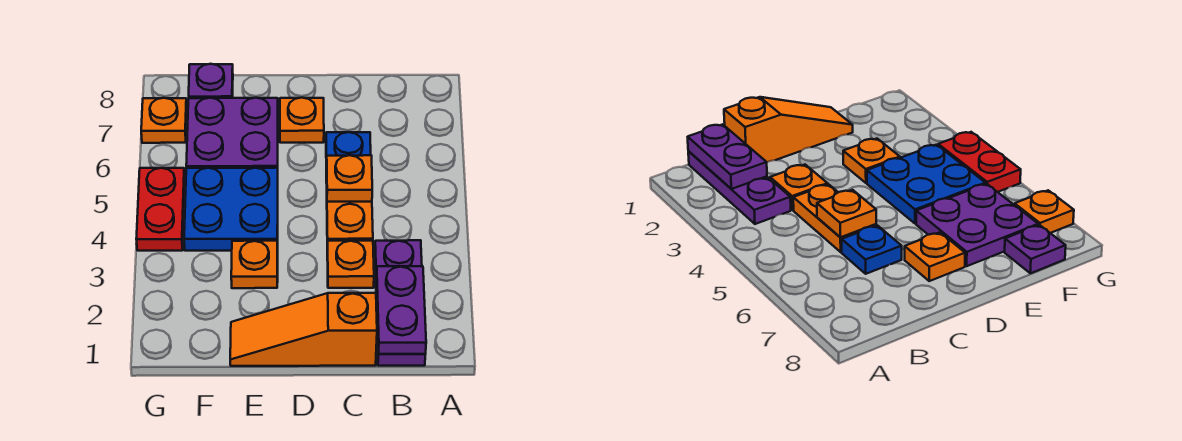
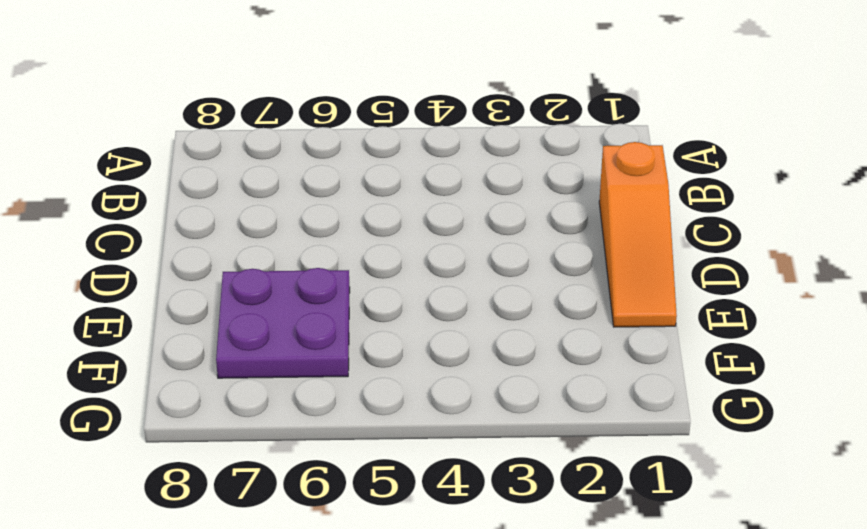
none -> purple 1x3 plate [375,240,425,366]
none -> orange 1x1 plate [327,241,374,288]
none -> orange 1x2 plate [326,176,373,244]

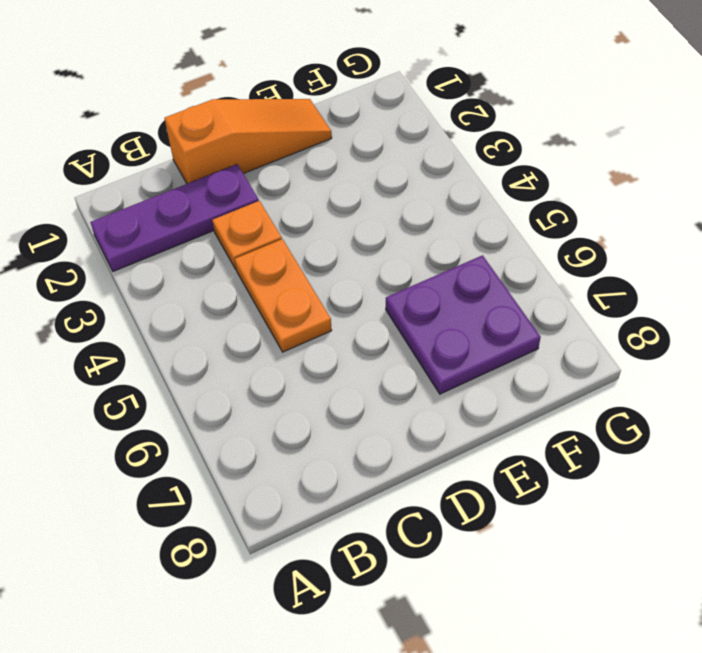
purple 1x3 plate [90,164,259,271] -> purple 1x3 plate turned to [375,240,425,366]
none -> blue 1x1 plate [326,132,371,175]
none -> orange 1x1 plate [280,98,324,143]
none -> orange 1x1 plate [231,241,278,288]

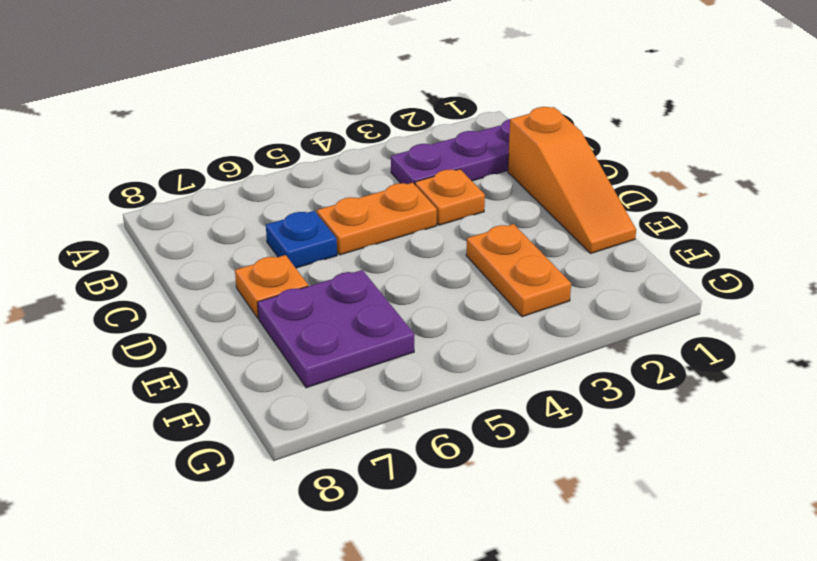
orange 1x2 plate [466,224,571,317] -> orange 1x1 plate [231,241,278,288]
none -> blue 2x2 plate [184,168,278,251]
none -> purple 1x1 plate [189,64,233,98]
none -> red 1x2 plate [136,168,185,251]

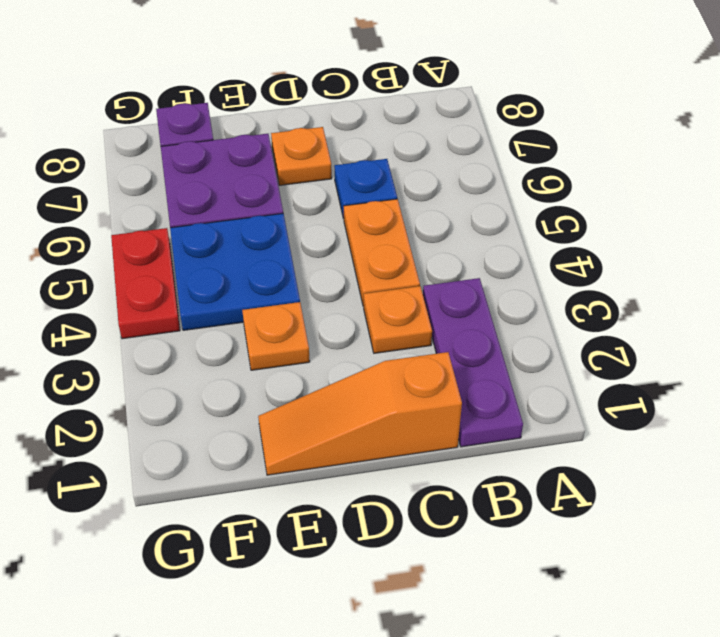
none -> orange 1x1 plate [141,98,187,143]
none -> purple 1x2 plate [376,266,426,354]
none -> orange 1x1 plate [326,155,372,202]

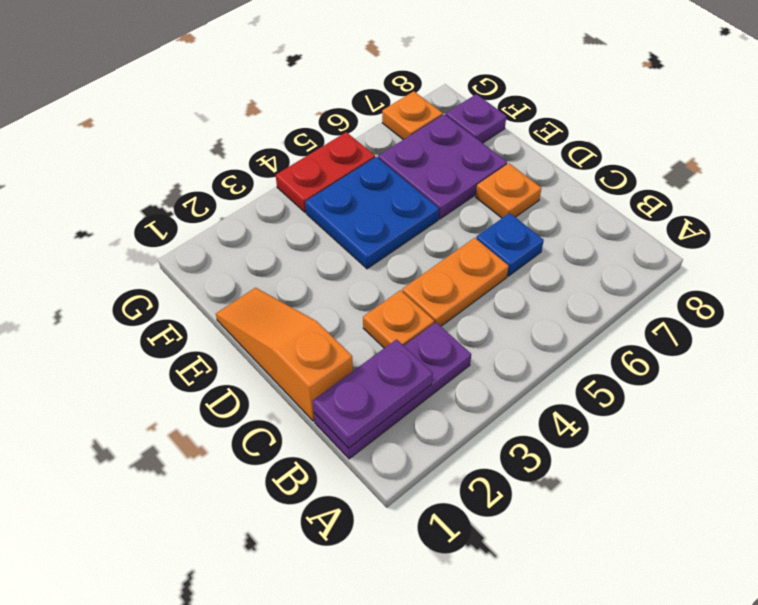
none -> orange 1x1 plate [231,241,278,288]
none -> orange 1x1 plate [326,155,372,202]

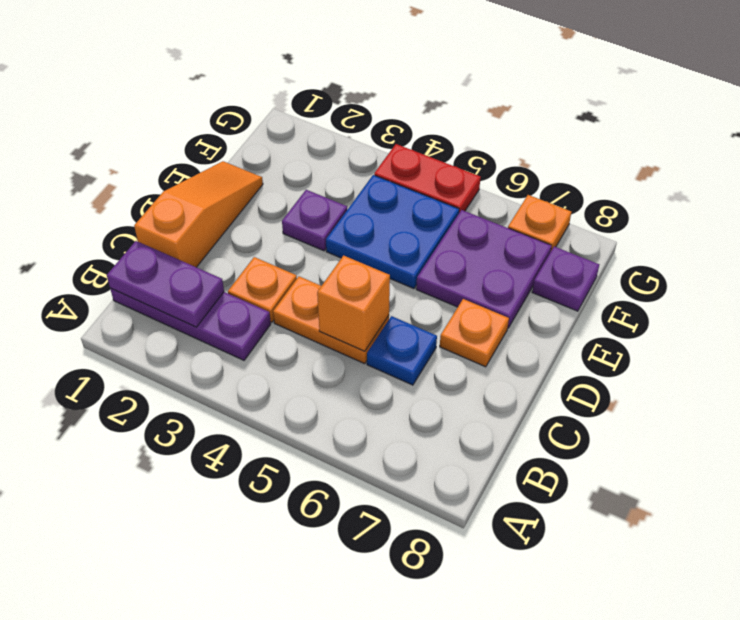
orange 1x1 brick [317,256,390,351] -> orange 1x1 plate [326,155,372,202]
purple 1x1 plate [282,190,347,251] -> orange 1x1 plate [231,241,278,288]

